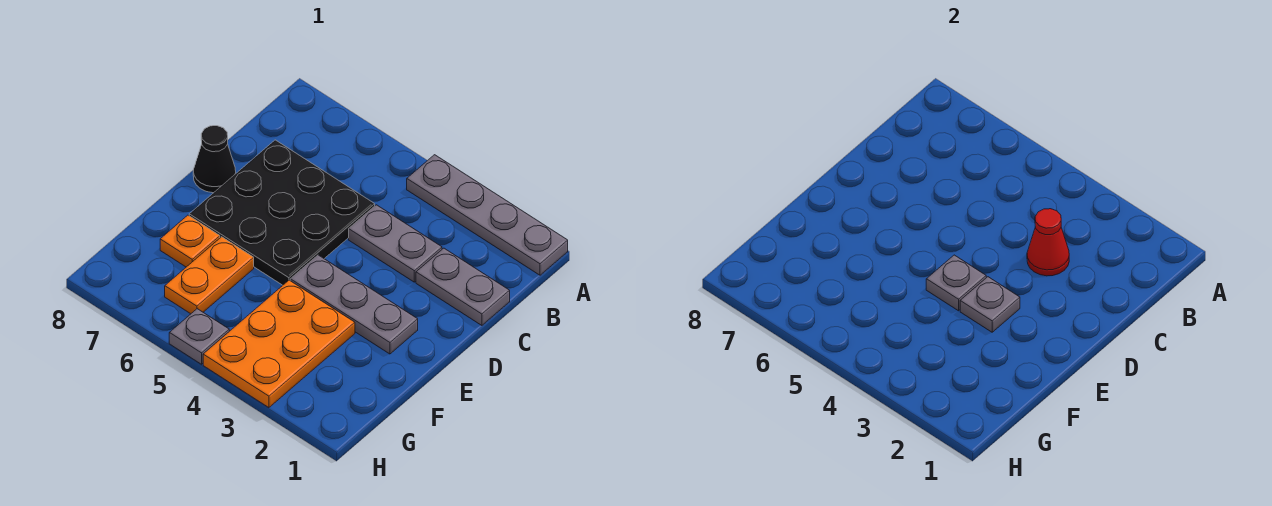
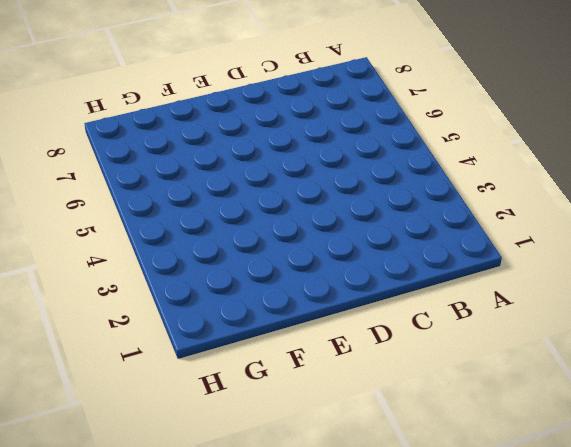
none -> grey 1x4 plate [407,155,568,275]
none -> grey 1x2 plate [416,248,510,325]
none -> grey 1x2 plate [349,205,442,282]

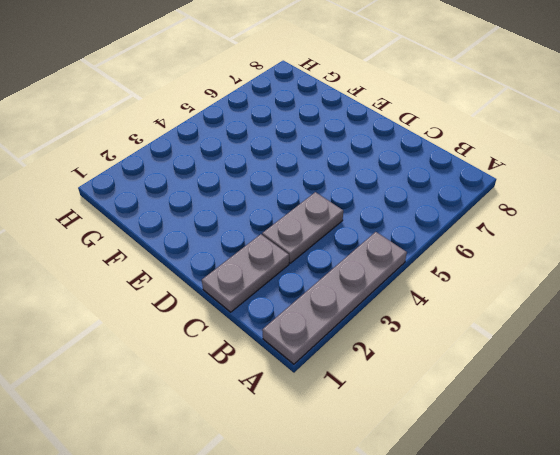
none -> black 3x3 plate [189,140,375,285]
none -> black 1x1 cone [193,126,236,193]
none -> grey 1x3 plate [290,255,418,354]

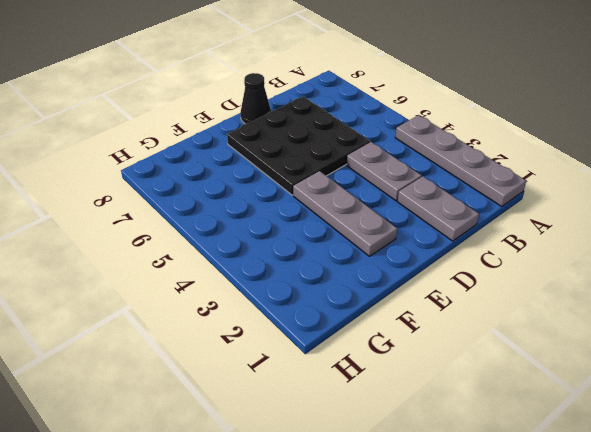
none -> orange 2x3 plate [203,280,355,408]
none -> orange 1x2 plate [165,237,254,314]
none -> orange 1x1 plate [160,215,220,267]

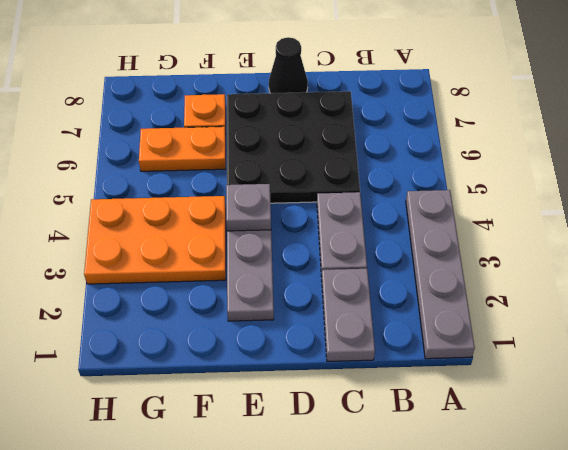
none -> grey 1x1 plate [169,309,229,364]
none -> red 1x1 cone [1027,209,1069,276]
none -> grey 1x1 plate [960,277,1020,332]

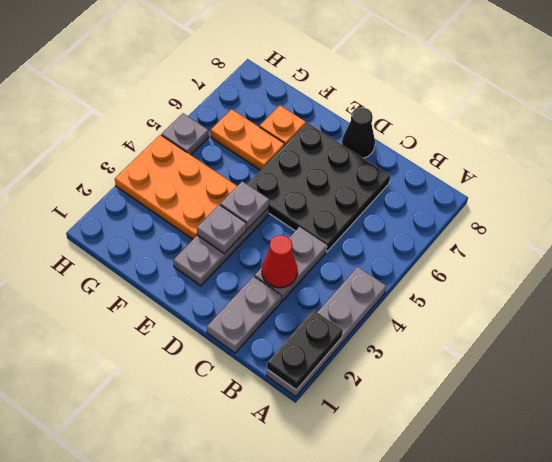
black 1x2 plate [267,310,343,390] -> none

